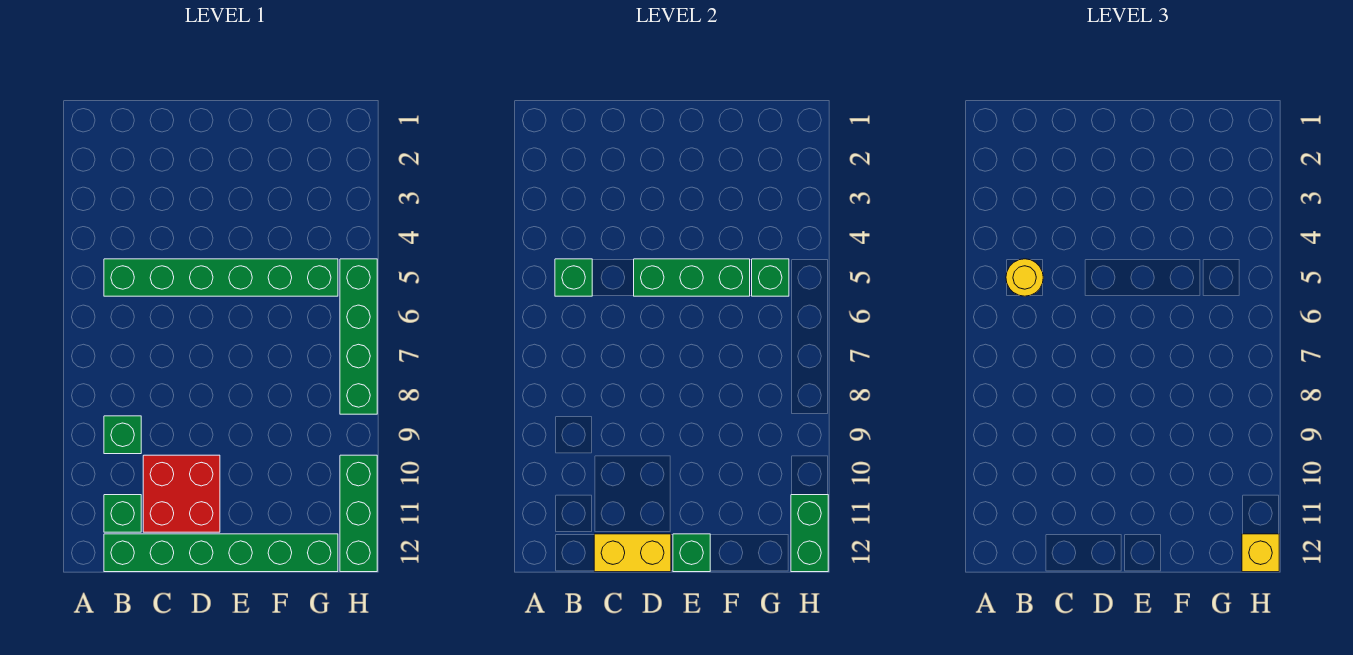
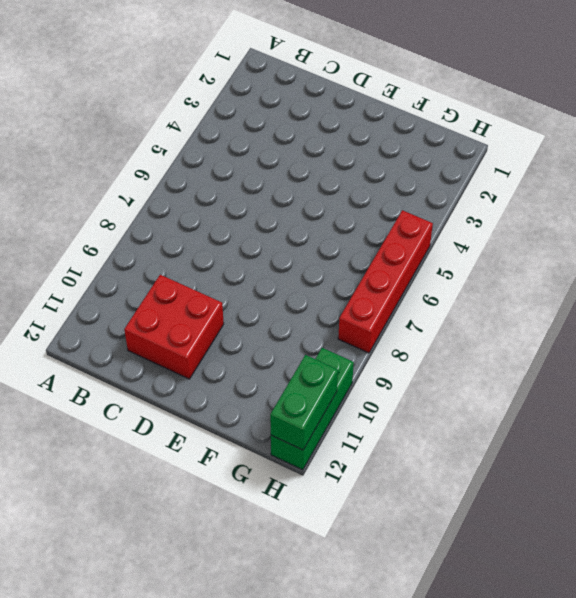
red 1x4 brick [338,210,433,353] -> green 1x4 brick [340,259,377,414]
none -> green 1x6 brick [104,259,338,296]
none -> green 1x1 brick [104,416,141,454]
none -> green 1x1 brick [104,495,141,532]

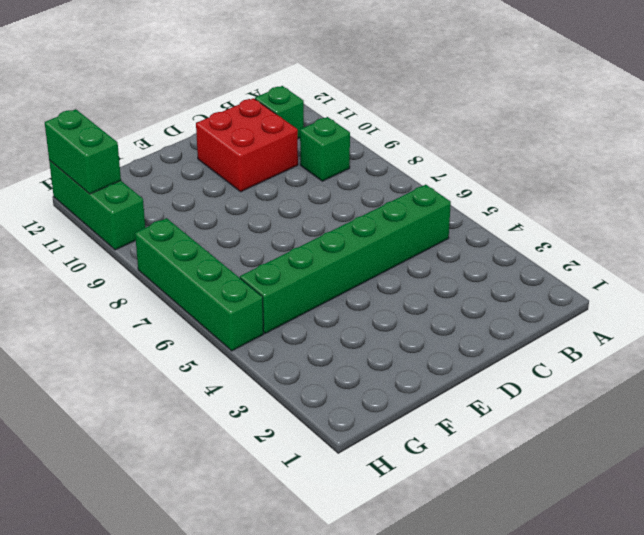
none -> green 1x6 brick [104,534,338,572]
none -> green 1x1 brick [555,259,592,296]
none -> yellow 1x2 brick [594,534,671,572]

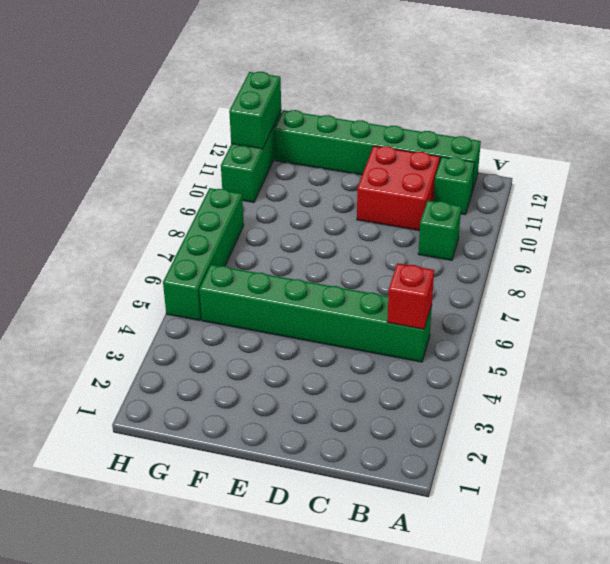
red 1x1 brick [387,263,434,329] -> green 1x1 brick [555,259,592,296]
none -> yellow 1x2 brick [594,534,671,572]
none -> green 1x3 brick [634,259,750,296]
none -> green 1x1 brick [673,534,710,572]

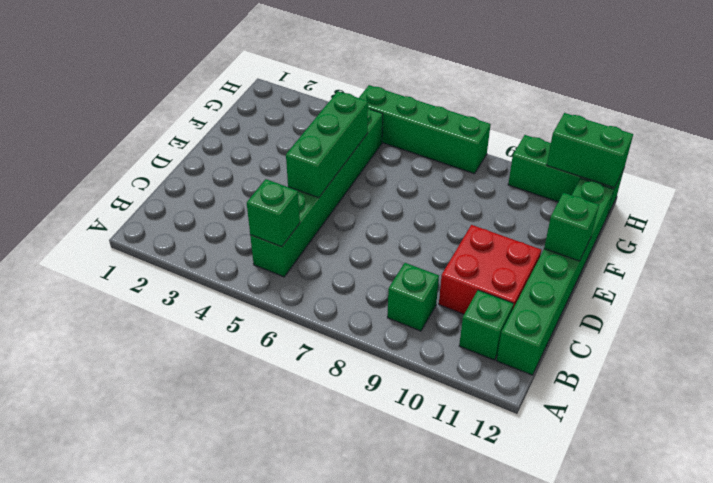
none -> yellow 1x2 brick [594,534,671,572]
none -> green 1x1 brick [752,259,789,296]
none -> yellow 1x1 round brick [1006,259,1043,296]

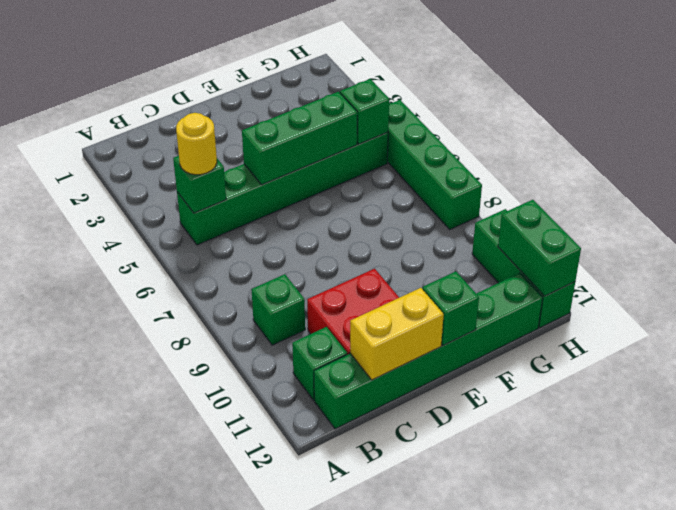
none -> yellow 1x1 brick [1242,534,1279,572]

